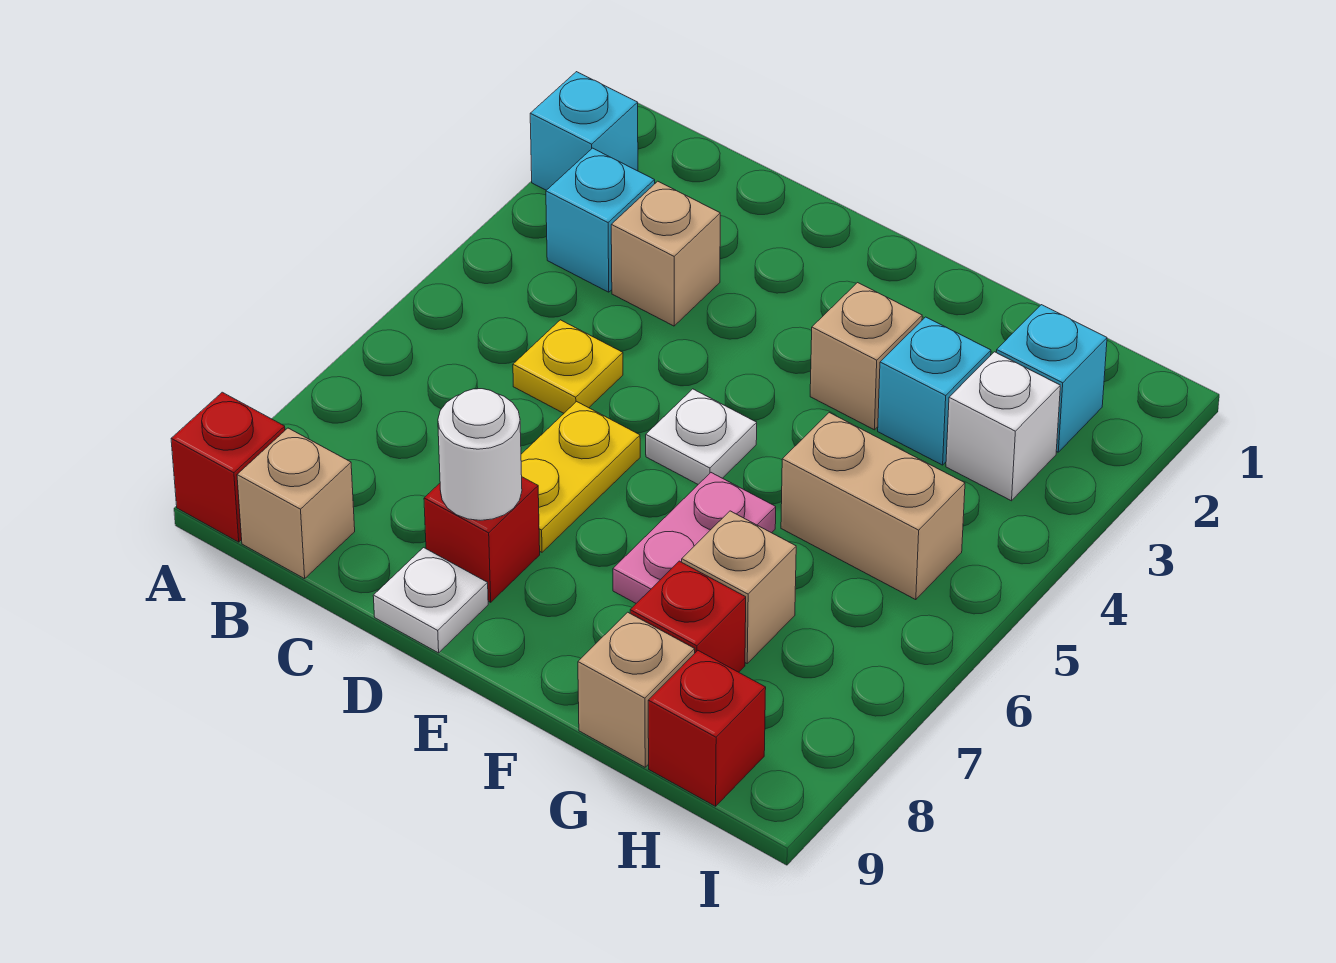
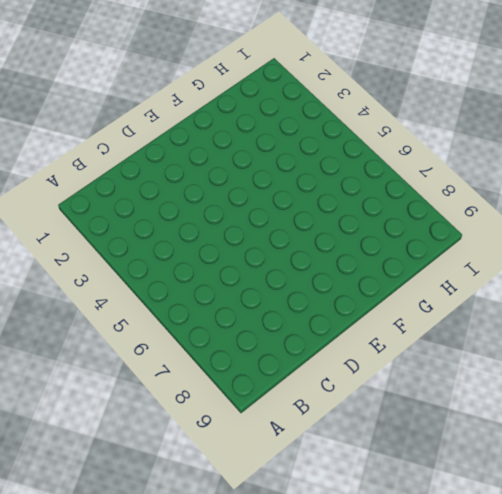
none -> cyan 1x1 brick [530,72,638,190]
none -> red 1x1 brick [171,392,285,542]
none -> cyan 1x1 brick [546,148,655,292]

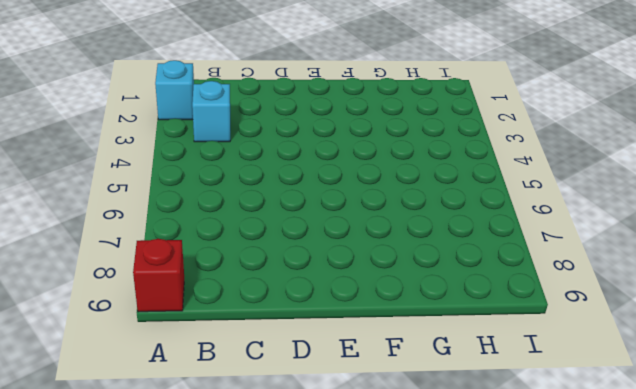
none -> tan 1x1 brick [237,428,355,579]
none -> tan 1x1 brick [611,181,720,326]
none -> yellow 1x1 plate [513,320,623,413]

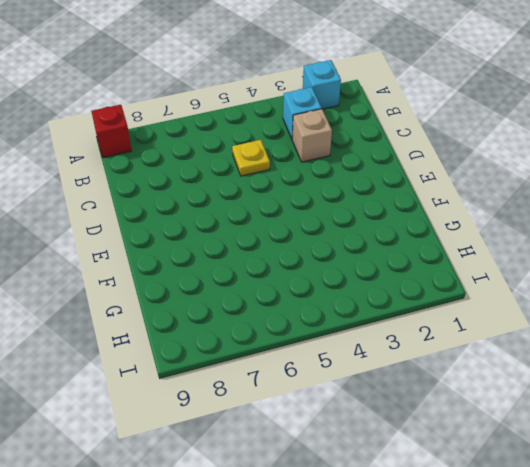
none -> tan 1x1 brick [237,428,355,579]
none -> yellow 1x2 plate [521,402,640,552]
none -> red 1x1 brick [424,477,540,602]

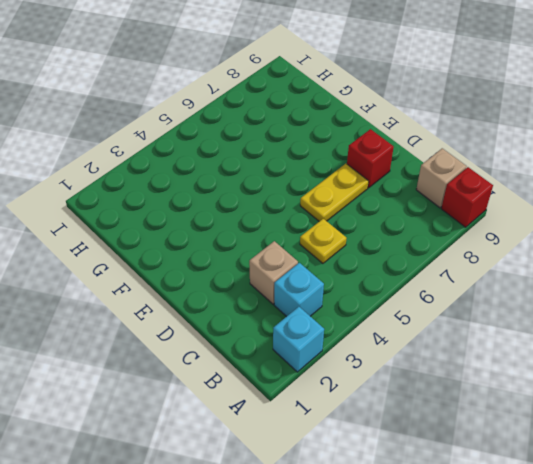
none -> white 1x1 plate [373,548,488,653]
none -> white 1x1 plate [646,389,757,484]
none -> tan 1x1 brick [810,283,922,430]

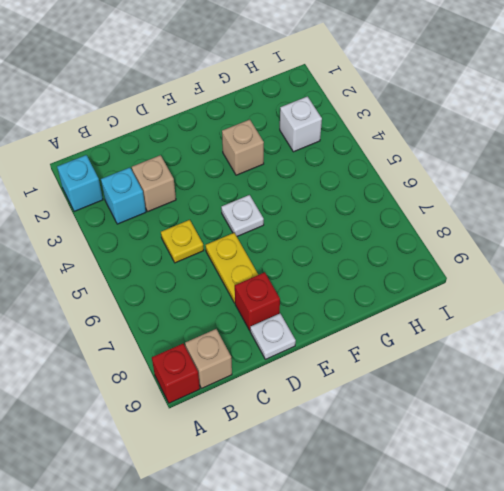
none -> pink 1x2 plate [613,473,776,603]
none -> cyan 1x1 brick [878,317,991,465]
none -> tan 1x2 brick [781,413,965,600]

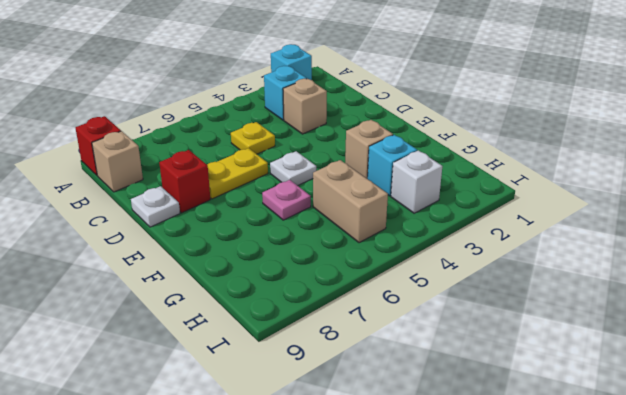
pink 1x1 plate [262,180,311,220] -> pink 1x2 plate [613,473,776,603]
none -> tan 1x1 brick [682,511,796,663]
none -> red 1x1 brick [630,561,746,672]
none -> tan 1x1 brick [578,612,695,767]

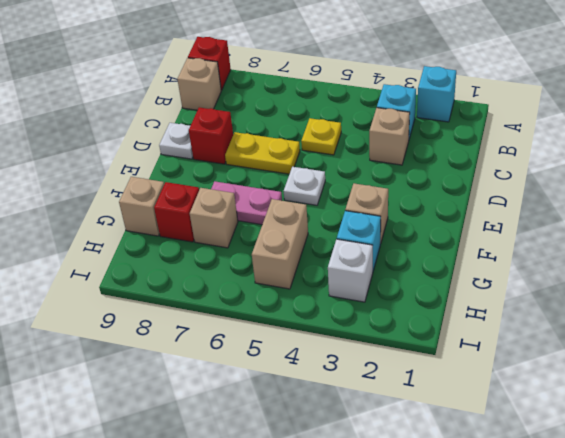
none -> cyan 1x1 brick [996,305,1107,452]
none -> red 1x1 brick [648,651,766,806]
none -> white 1x1 round brick [438,389,522,520]

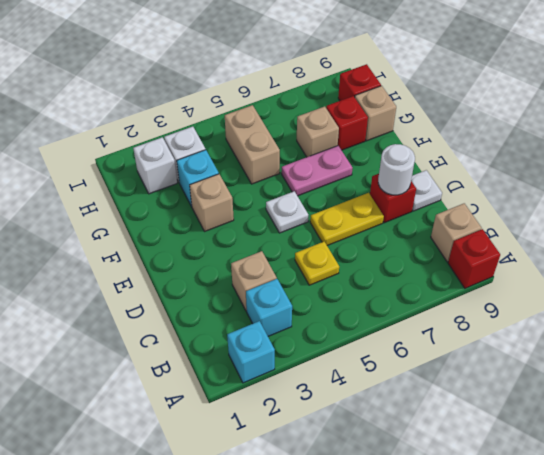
white 1x1 brick [133,137,177,194] -> cyan 1x1 brick [996,305,1107,452]

